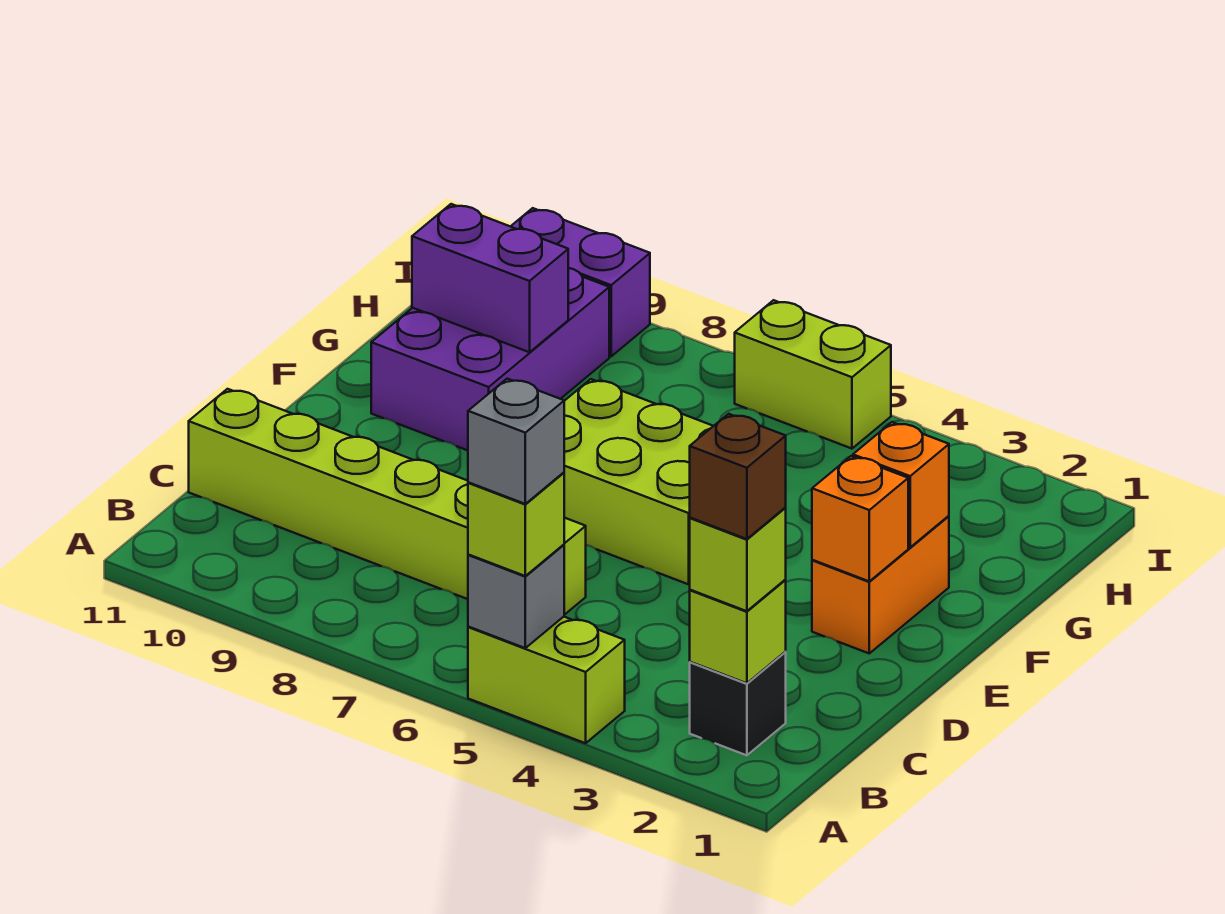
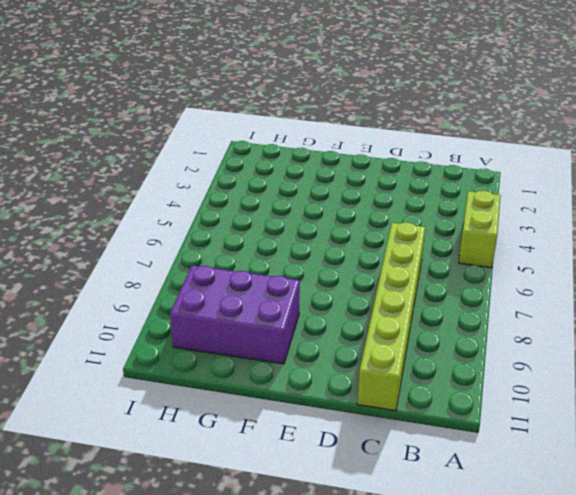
none -> black 1x1 brick [690,652,786,755]
none -> orange 1x2 brick [812,516,949,653]
none -> lime 2x3 brick [564,379,713,584]

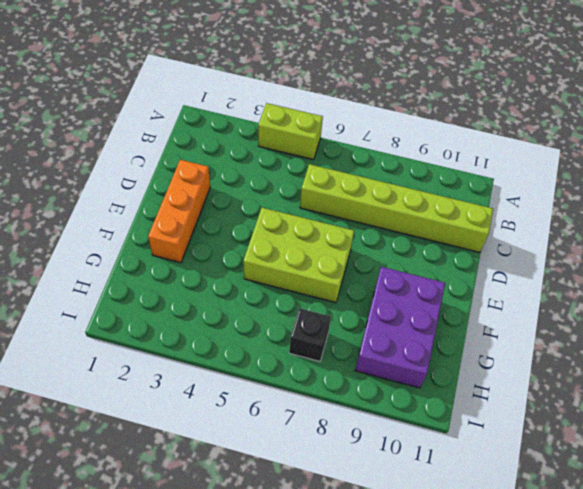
orange 1x3 brick [148,160,210,263] -> orange 1x2 brick [812,516,949,653]
black 1x1 brick [289,308,331,361] -> black 1x1 brick moved to [690,652,786,755]
none -> lime 1x2 brick [735,300,891,449]
none -> purple 1x2 brick [511,208,650,356]
none -> grey 1x1 brick [468,545,564,648]

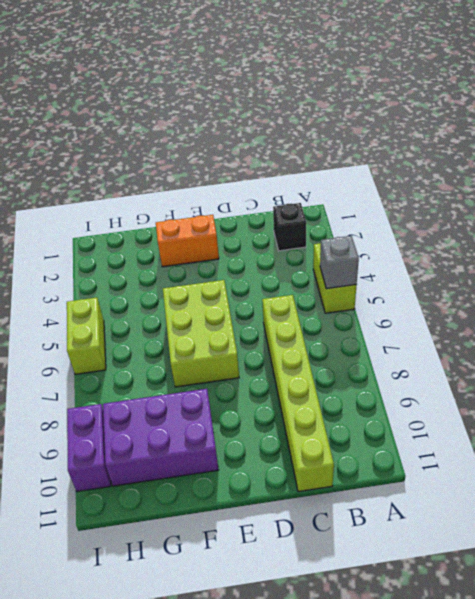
none -> lime 1x1 brick [690,580,786,683]
none -> orange 1x1 brick [812,456,908,581]
none -> orange 1x1 brick [853,422,949,547]

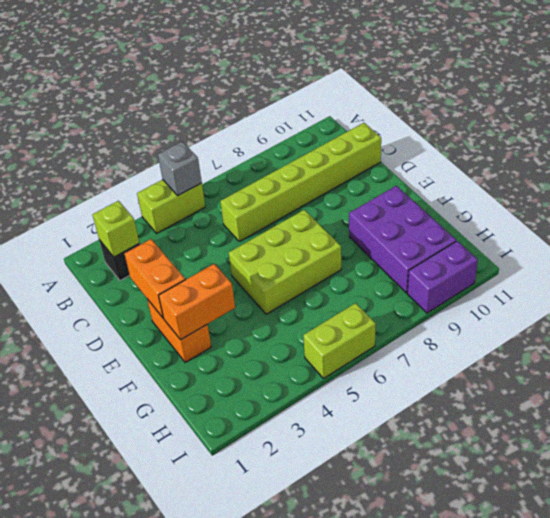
orange 1x2 brick [125,239,185,318] -> orange 1x1 brick [812,456,908,581]
orange 1x2 brick [159,264,235,340] -> orange 1x1 brick [853,422,949,547]
none -> purple 1x2 brick [412,204,568,352]
none -> lime 1x1 brick [468,473,564,576]
none -> lime 1x1 brick [690,508,786,611]

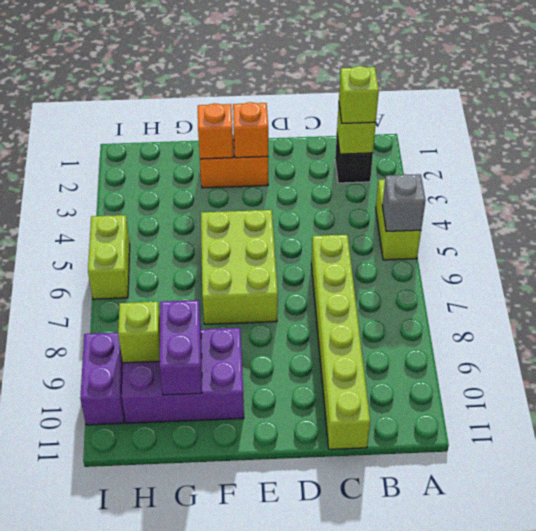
lime 1x1 brick [118,302,160,363] -> lime 1x1 brick moved to [468,473,564,576]
none -> grey 1x1 brick [468,379,564,504]
none -> brown 1x1 brick [690,414,786,539]

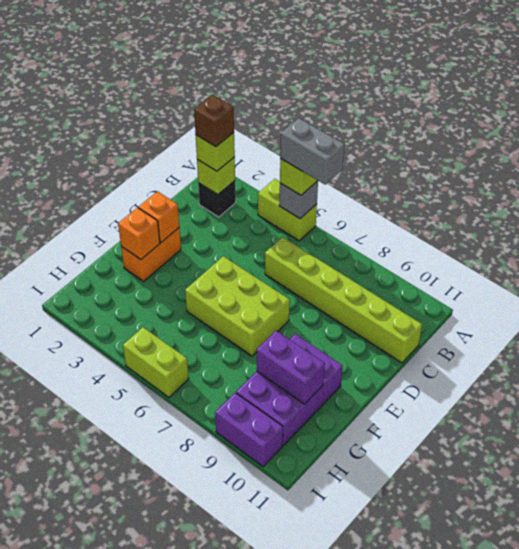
grey 1x2 brick [280,118,345,184] -> grey 1x1 brick [468,379,564,504]

